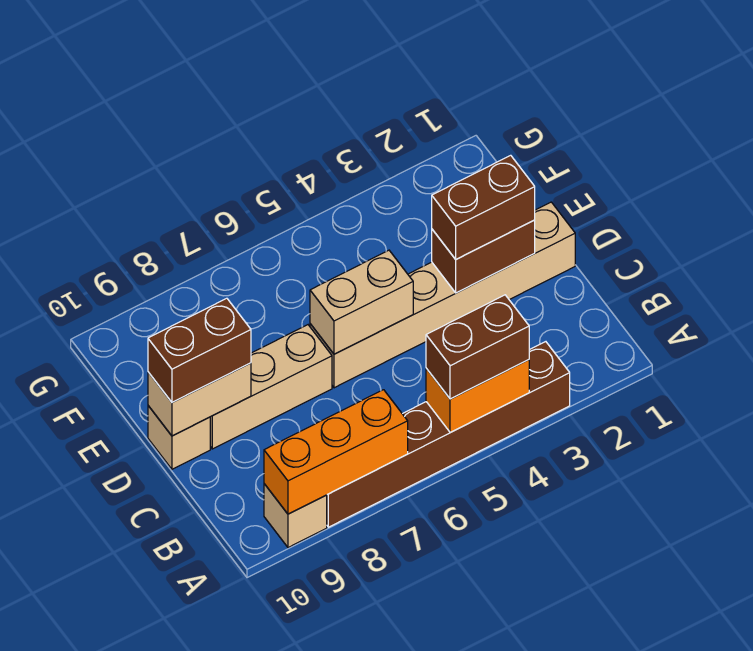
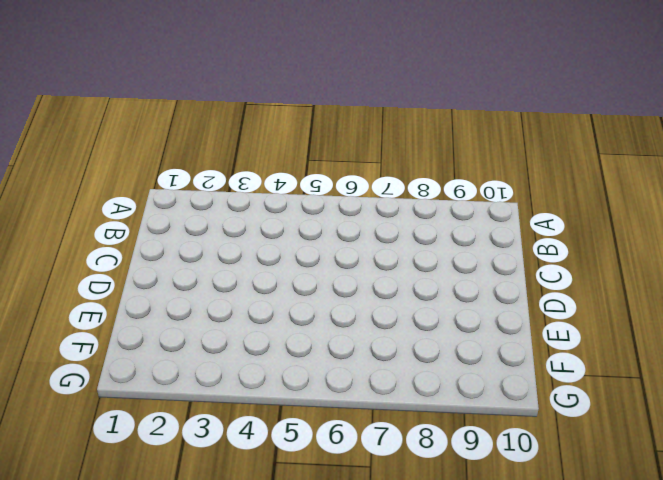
none -> brown 1x6 brick [327,342,570,527]
none -> tan 1x1 brick [264,484,327,548]
none -> tan 1x6 brick [310,202,575,388]

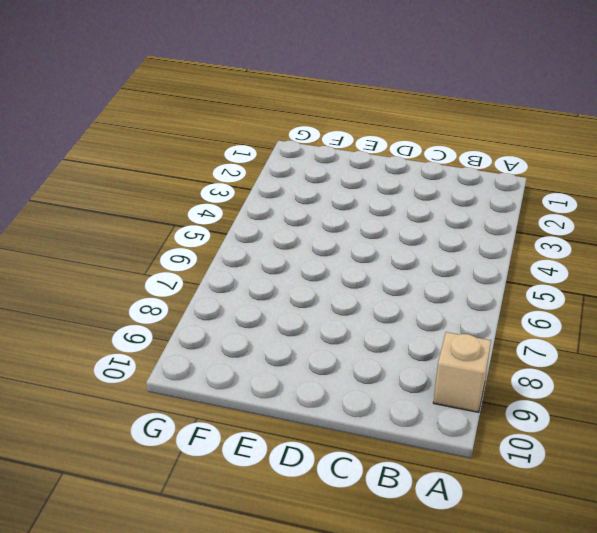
none -> brown 1x6 brick [327,342,570,527]
none -> tan 1x6 brick [310,202,575,388]
none -> tan 1x3 brick [210,325,332,449]

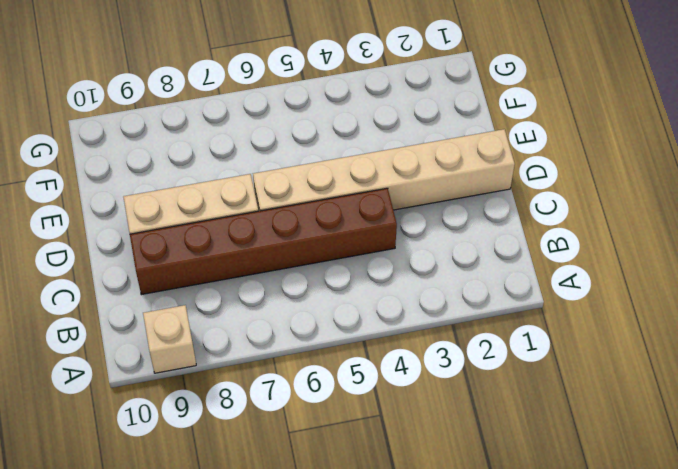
brown 1x6 brick [130,188,397,295] -> brown 1x6 brick moved to [327,342,570,527]
none -> tan 1x1 brick [148,406,210,469]
none -> orange 1x2 brick [426,360,529,433]
none -> orange 1x3 brick [264,390,408,514]

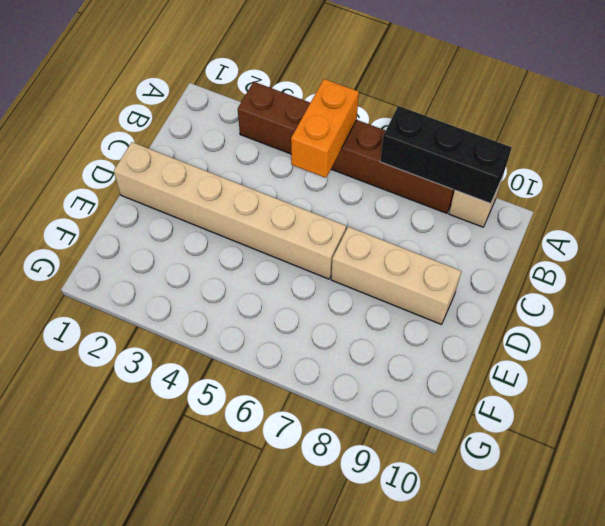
orange 1x2 brick [291,79,359,178] -> orange 1x2 brick turned to [426,360,529,433]
black 1x3 brick [380,106,512,204] -> orange 1x3 brick [264,390,408,514]
none -> tan 1x1 brick [148,406,210,469]
none -> brown 1x2 brick [432,220,535,293]
none -> tan 1x2 brick [310,250,413,354]

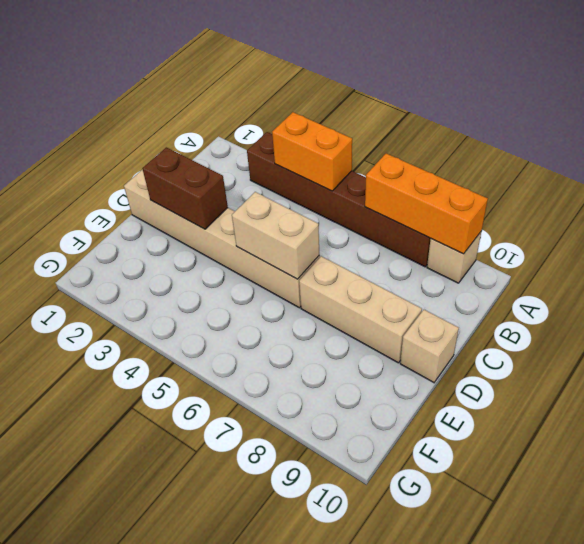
none -> tan 1x2 brick [148,363,251,436]
none -> brown 1x2 brick [426,295,529,399]
none -> brown 1x2 brick [432,155,535,259]

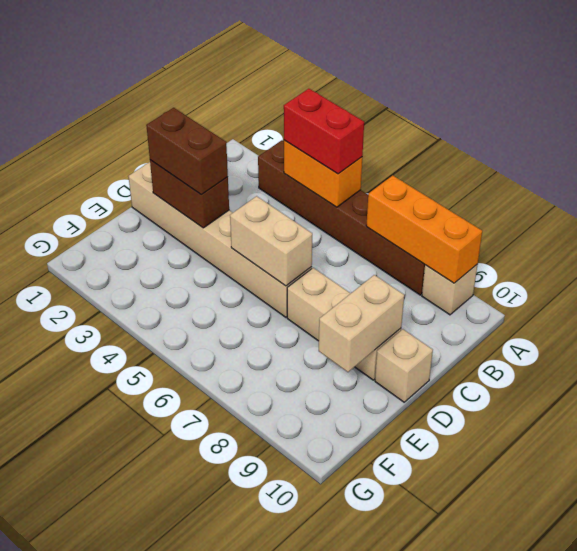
red 1x2 brick [284,89,364,174] -> brown 1x2 brick [426,295,529,399]
tan 1x2 brick [319,275,404,372] -> tan 1x2 brick turned to [148,363,251,436]
none -> brown 1x2 brick [148,298,251,402]

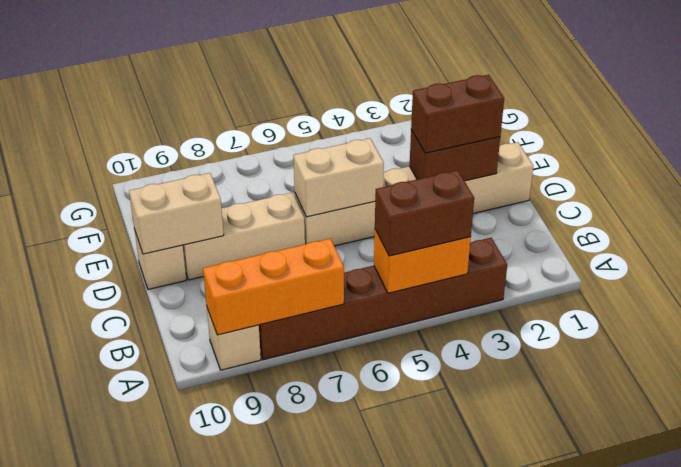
none -> brown 1x2 brick [148,298,251,402]

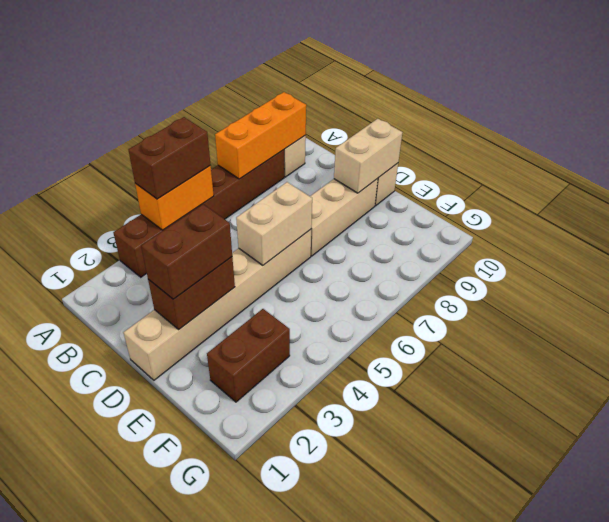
brown 1x2 brick [207,309,290,402] -> brown 1x2 brick moved to [148,298,251,402]

